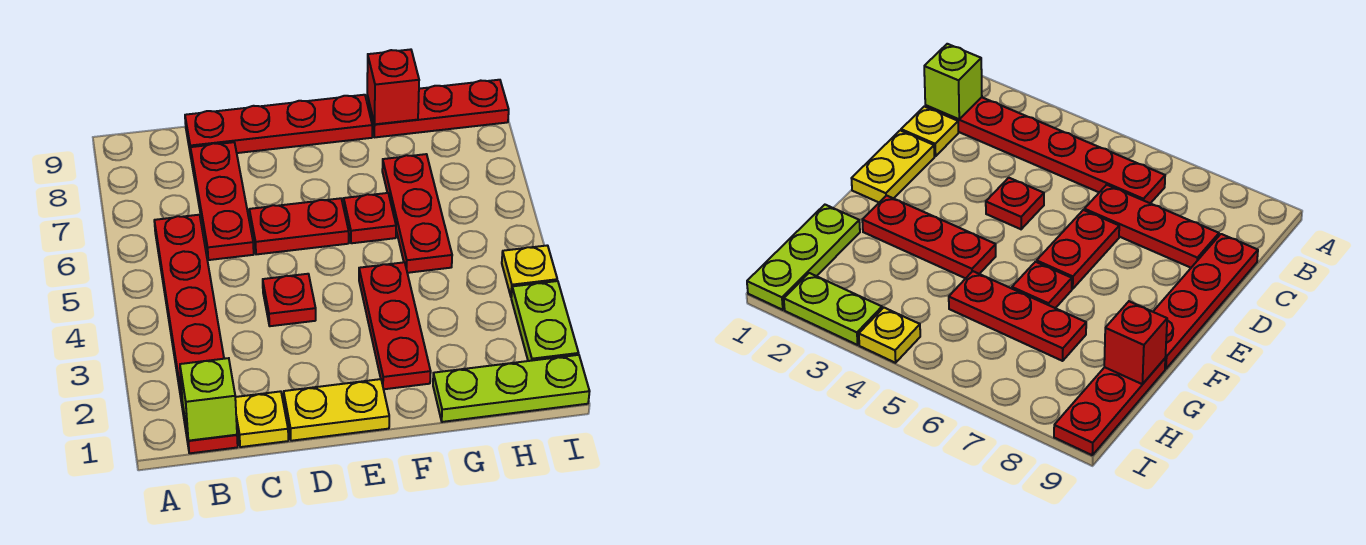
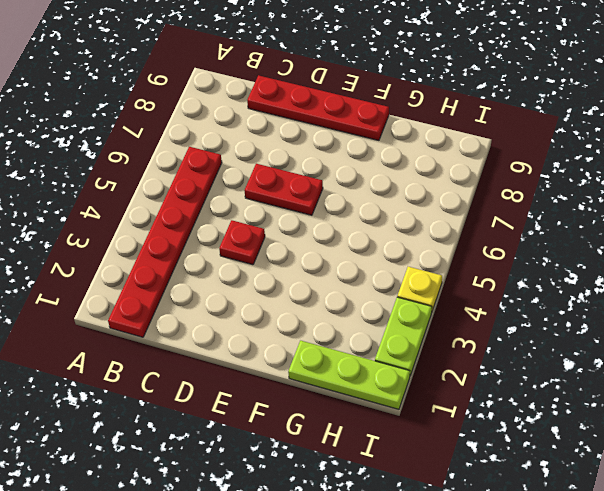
none -> yellow 1x1 plate [235,391,288,447]
none -> red 1x3 plate [190,142,254,260]
none -> yellow 1x2 plate [284,379,389,441]

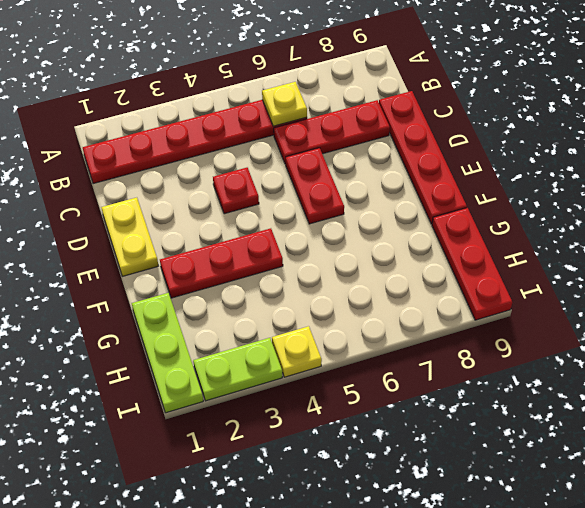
yellow 1x1 plate [262,82,307,126] -> yellow 1x1 plate moved to [235,391,288,447]
none -> red 1x1 plate [344,193,396,243]
none -> red 1x3 plate [382,154,452,273]
none -> lime 1x1 brick [180,358,237,441]

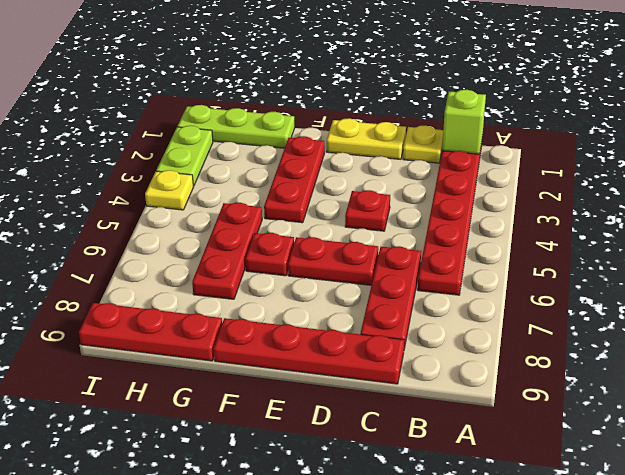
none -> red 1x1 brick [367,49,419,124]

